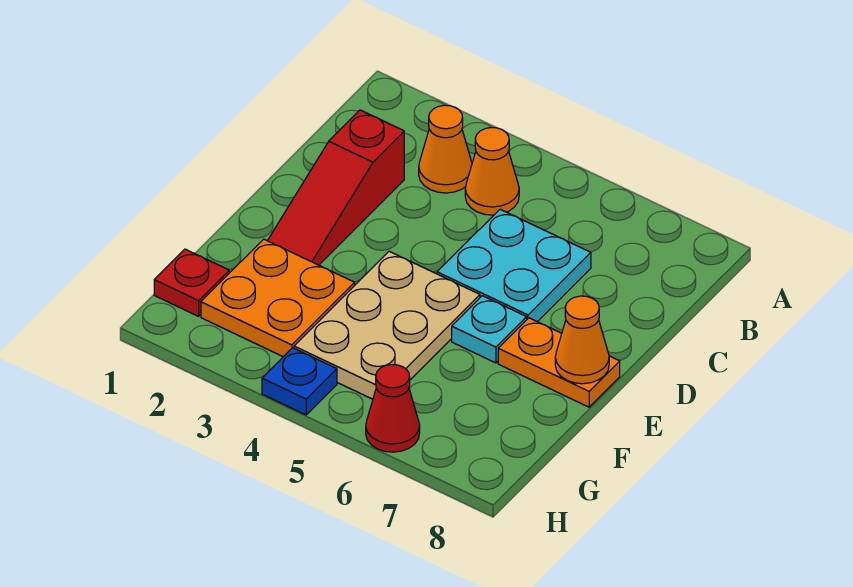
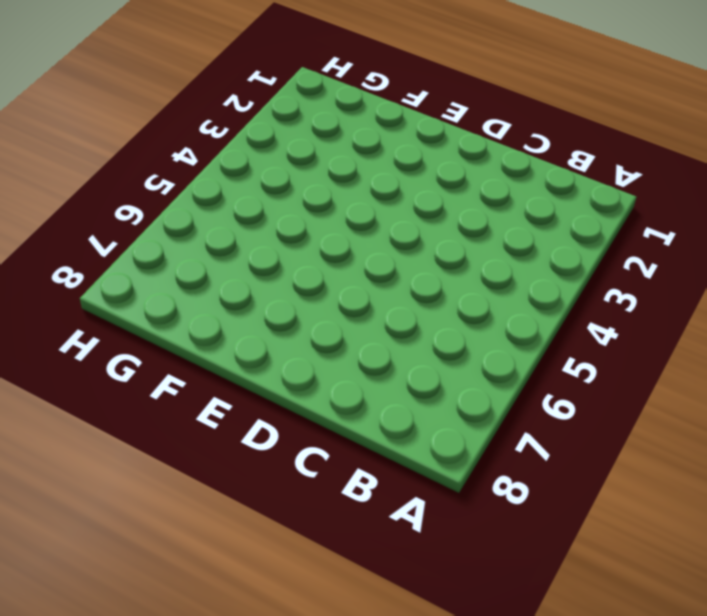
none -> orange 1x1 cone [419,105,472,193]
none -> orange 1x1 cone [465,128,519,215]
none -> red 1x3 slope [268,110,404,265]

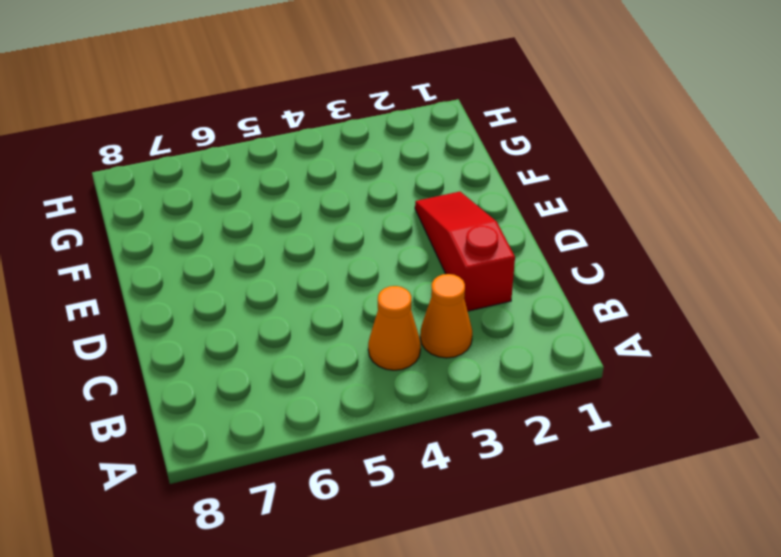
none -> cyan 2x2 plate [437,209,591,322]
none -> tan 2x3 plate [294,251,480,399]
none -> cyan 1x1 plate [452,296,527,363]

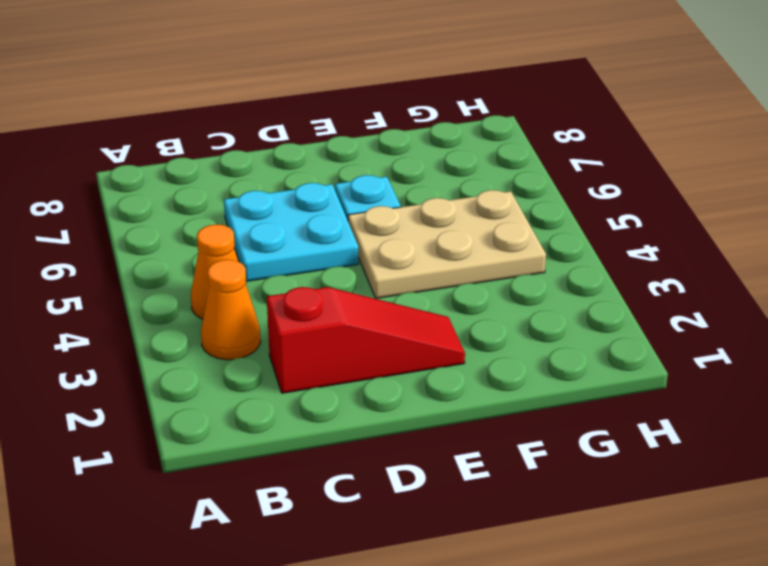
none -> orange 1x2 plate [498,318,620,407]
none -> orange 2x2 plate [201,239,355,357]
none -> red 1x1 plate [154,249,229,316]

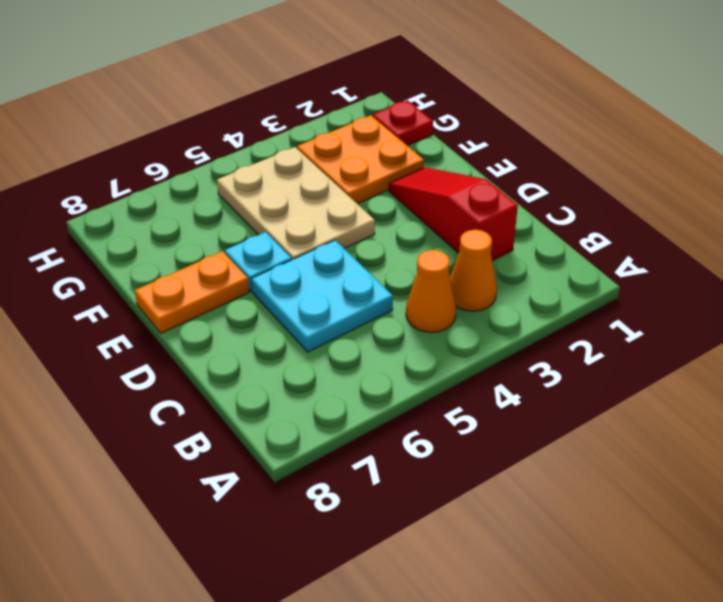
none -> blue 1x1 plate [262,348,337,415]
none -> red 1x1 cone [366,365,420,452]
none -> orange 1x1 cone [555,296,609,384]

